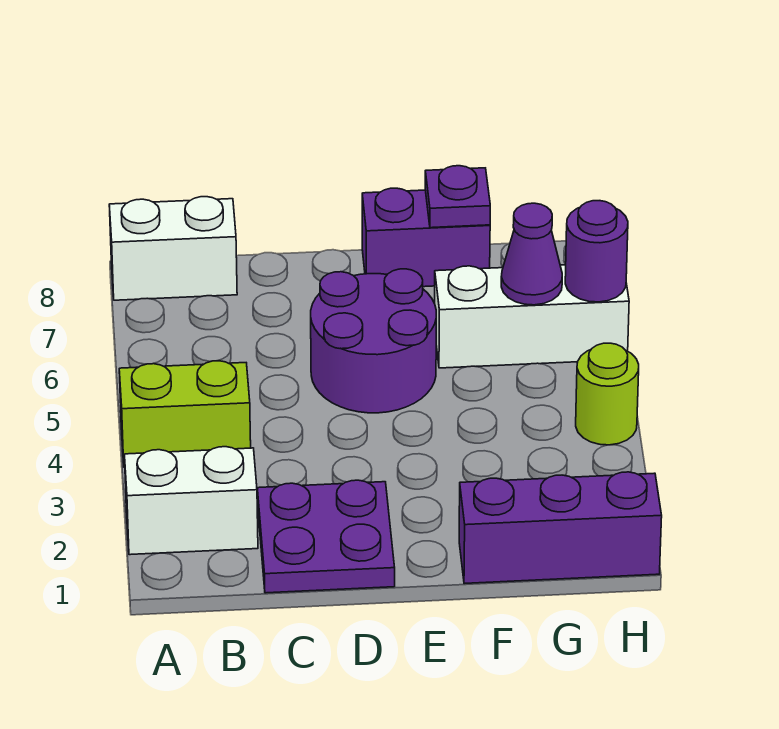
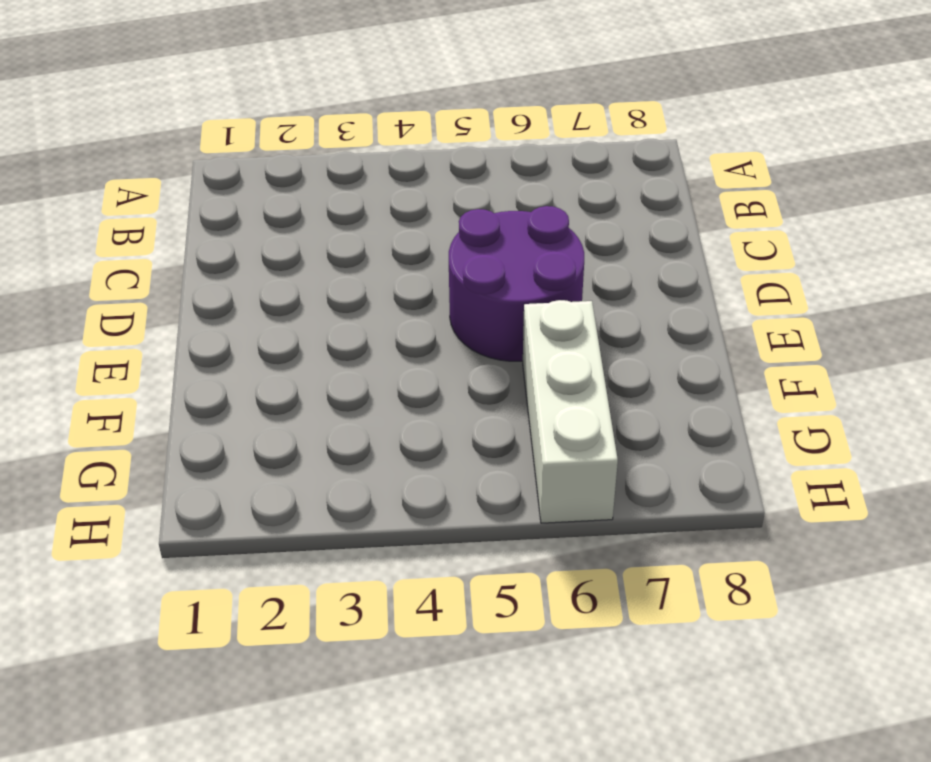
none -> white 1x2 brick [125,447,258,555]
none -> lime 1x2 brick [119,361,251,467]
none -> white 1x2 brick [109,197,237,300]

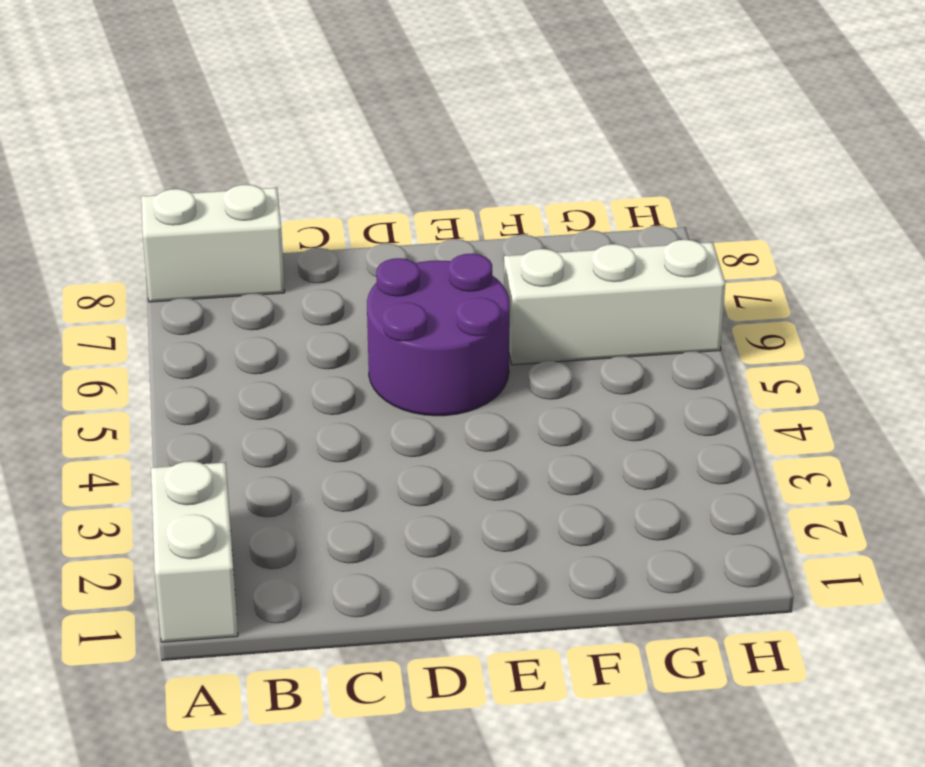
white 1x2 brick [151,461,238,642] -> white 1x2 brick turned to [125,447,258,555]
none -> lime 1x2 brick [119,361,251,467]
none -> purple 2x2 plate [257,480,395,593]
none -> purple 1x2 brick [362,188,490,287]

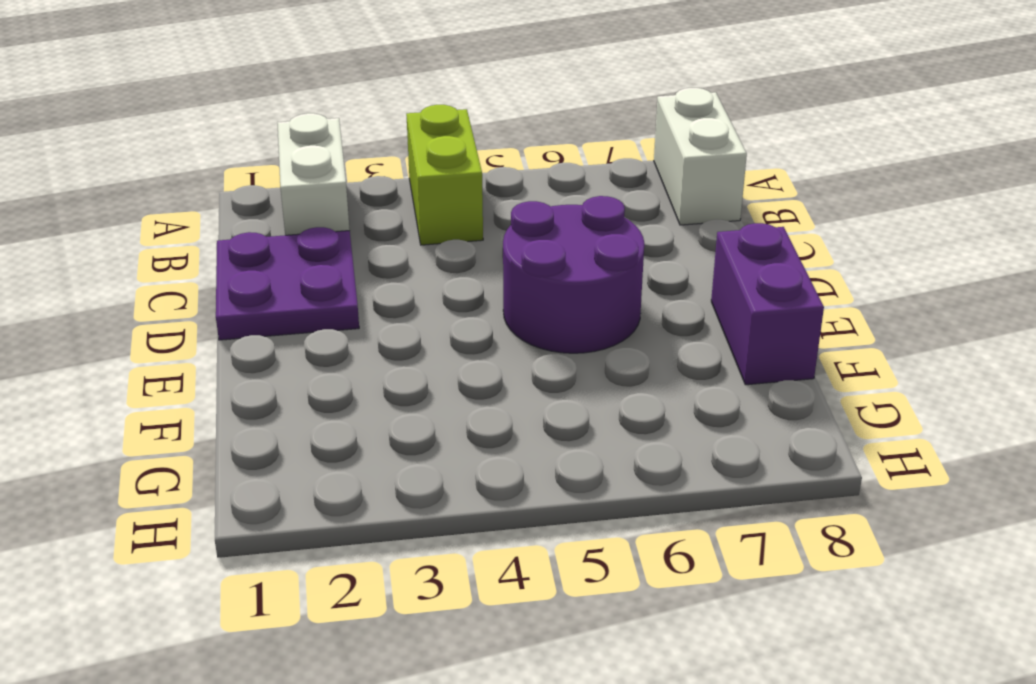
none -> purple 1x3 brick [459,472,662,584]
none -> white 1x3 brick [435,265,629,368]
none -> lime 1x1 round brick [576,343,639,445]

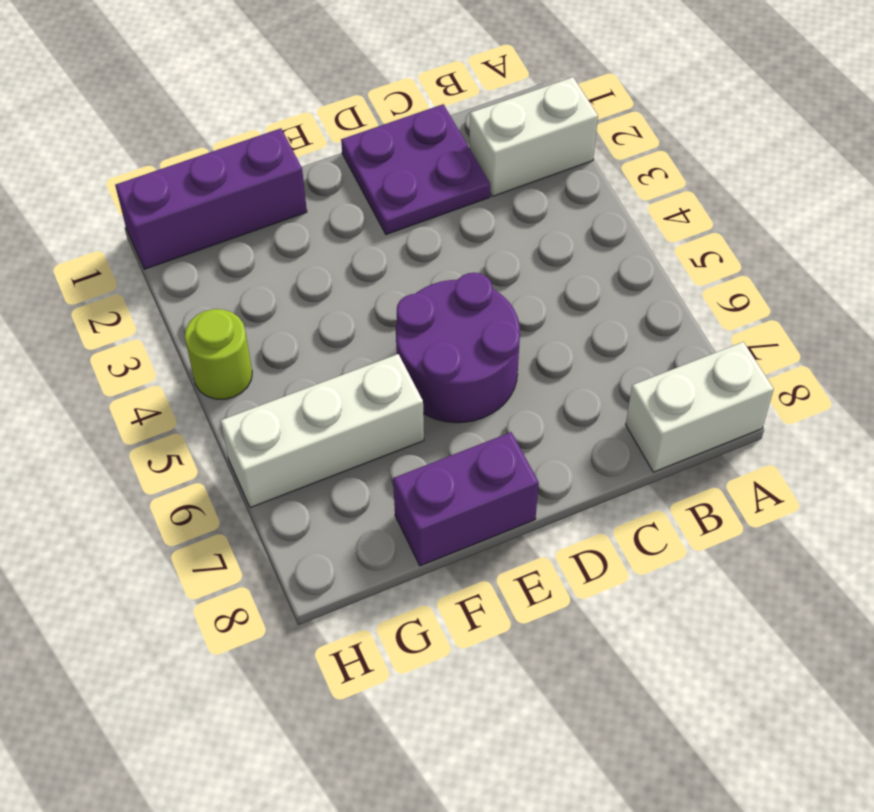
none -> lime 1x2 brick [119,361,251,467]
none -> purple 1x1 plate [425,166,490,228]
none -> purple 1x1 cone [501,203,562,305]

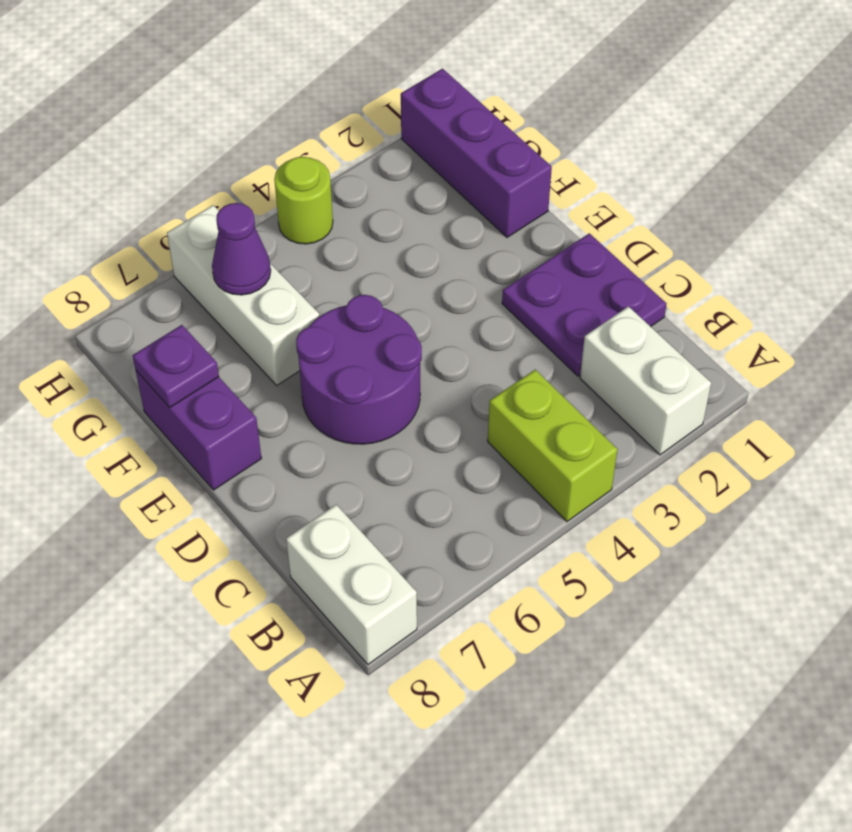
none -> purple 1x1 round brick [565,201,628,302]

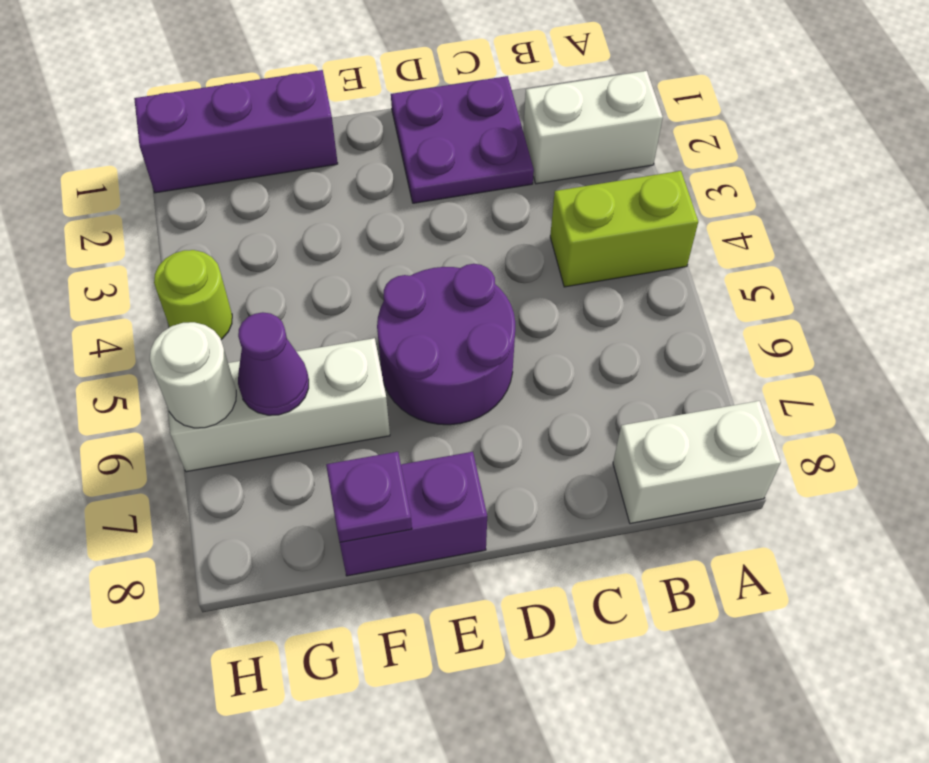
white 1x1 round brick [150,322,236,428] -> purple 1x1 round brick [565,201,628,302]

